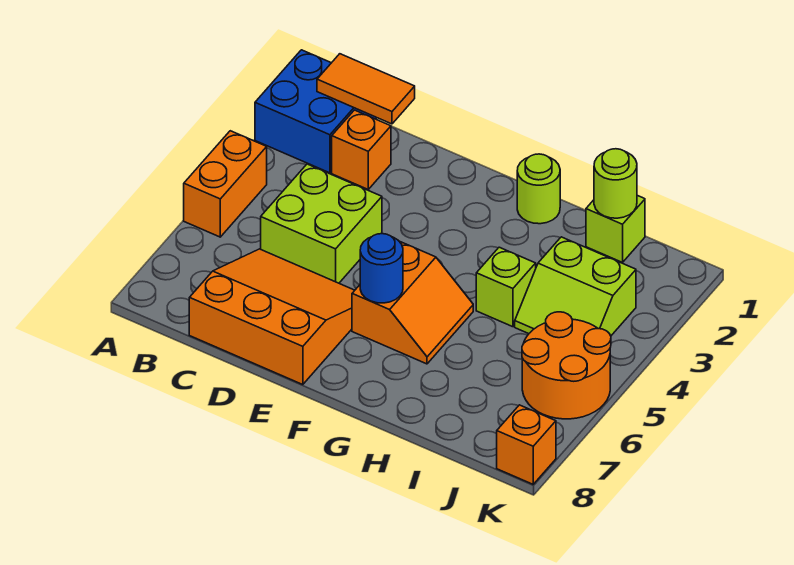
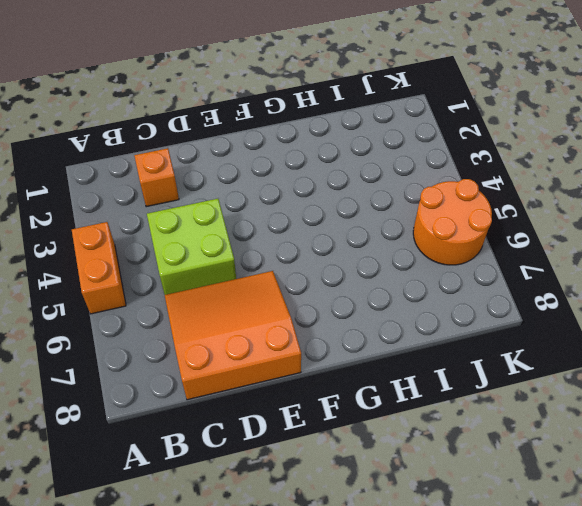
none -> blue 2x2 brick [255,50,376,173]
none -> orange 2x2 slope [352,241,473,364]
none -> lime 1x1 round brick [517,154,560,224]

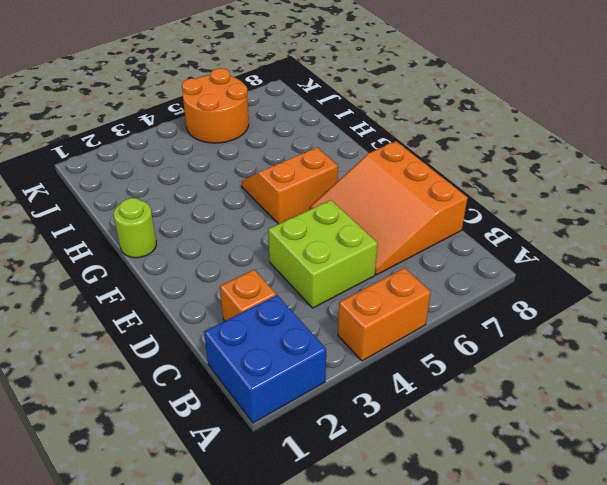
none -> lime 1x1 brick [476,247,536,327]
none -> lime 1x1 brick [586,195,645,262]
none -> lime 2x2 slope [515,237,636,336]

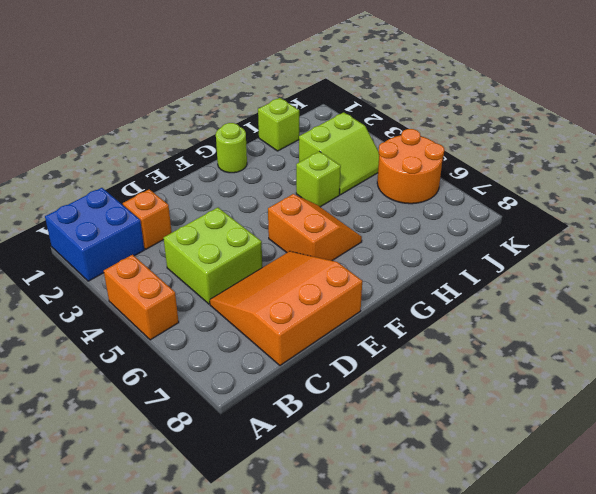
none -> orange 1x1 brick [497,405,556,484]
none -> orange 1x2 tile [317,54,415,124]
none -> blue 1x1 round brick [360,234,403,303]

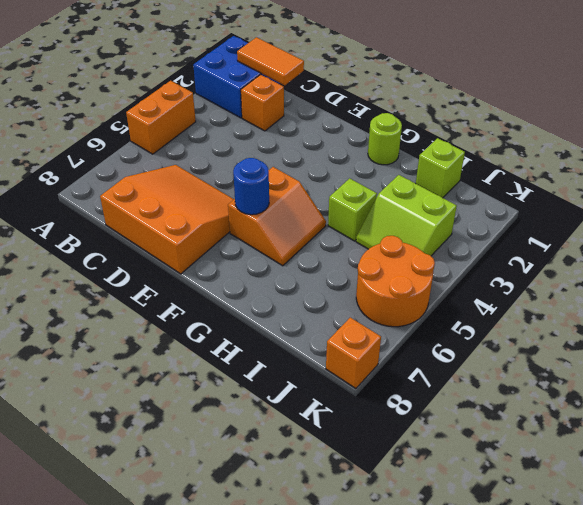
none -> lime 2x2 brick [261,164,382,283]
none -> lime 1x1 round brick [594,149,637,218]

